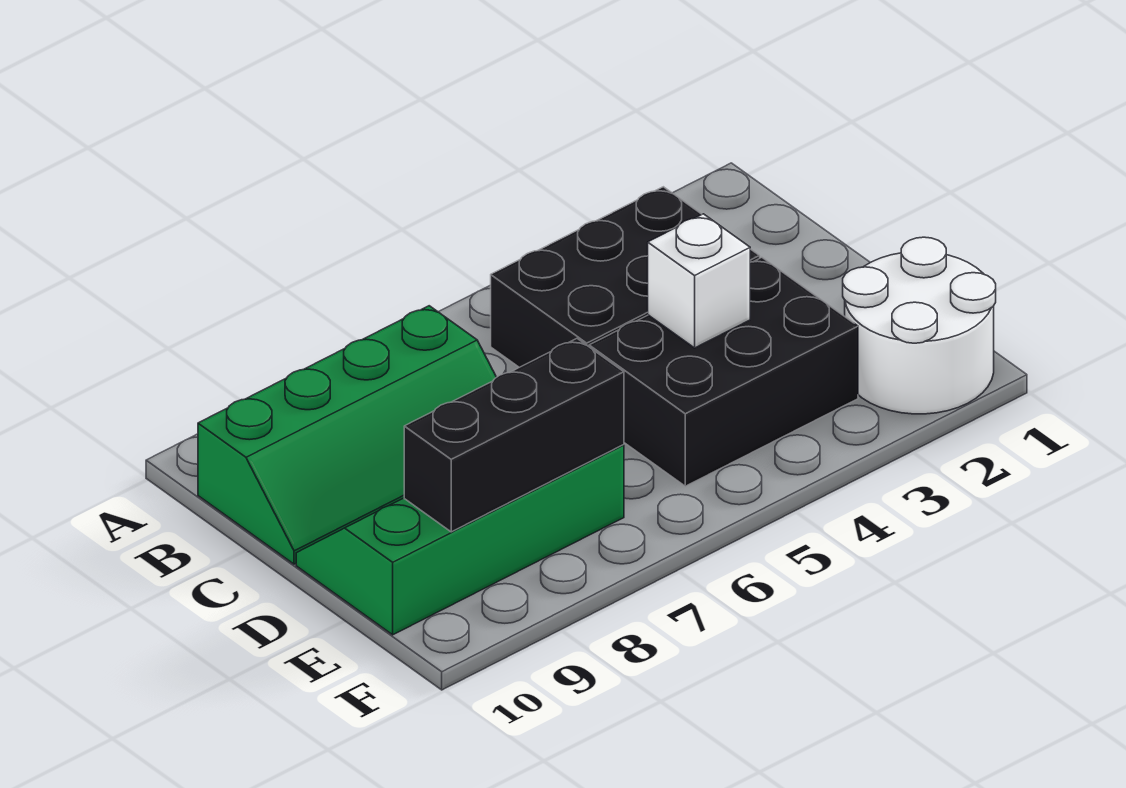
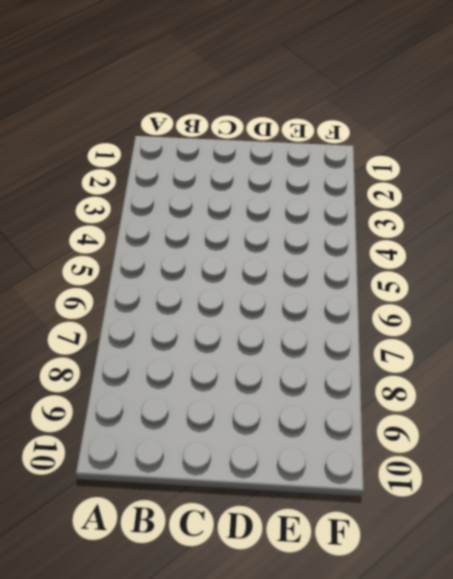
none -> black 2x3 brick [491,187,760,367]
none -> green 2x4 slope [198,306,496,564]

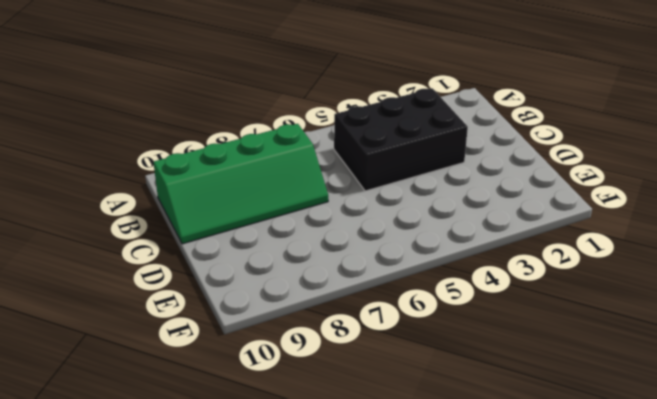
none -> black 2x3 brick [589,257,858,486]
none -> green 2x4 slope [296,445,624,635]

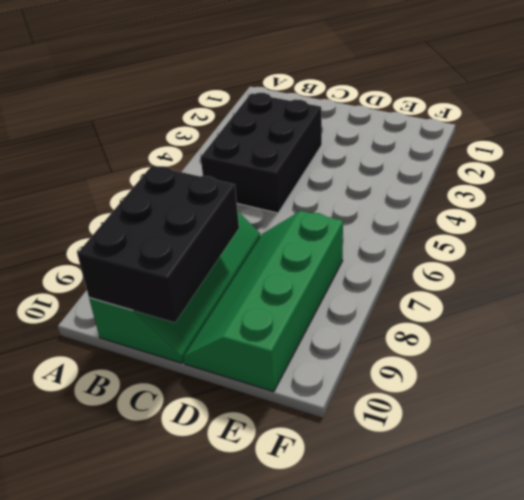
black 2x3 brick [77,166,239,323] -> black 2x3 brick moved to [589,257,858,486]
none -> white 2x2 round brick [843,237,996,414]
none -> white 1x1 brick [648,214,750,348]

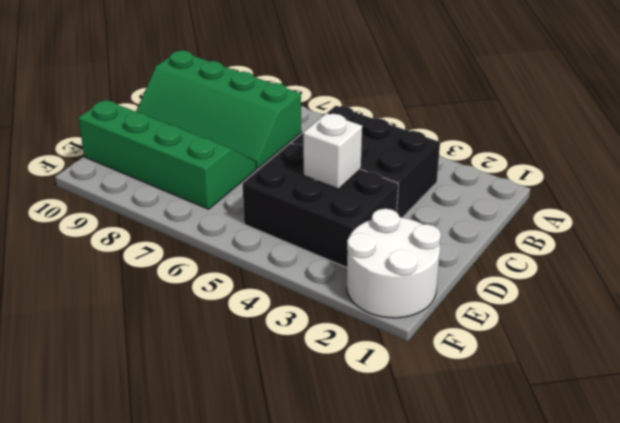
none -> black 1x3 brick [404,339,624,532]

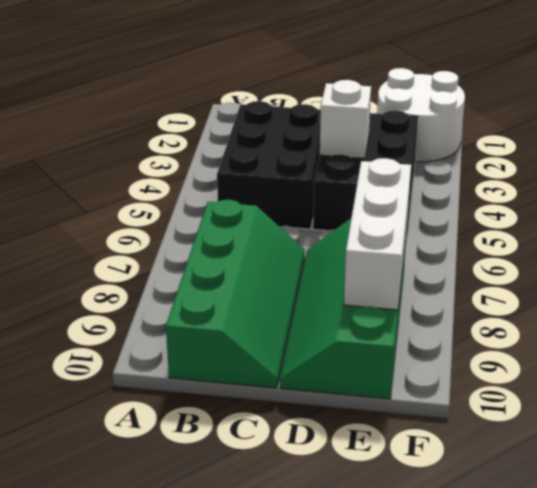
white 1x3 brick [344,158,411,310] -> black 1x3 brick [404,339,624,532]

